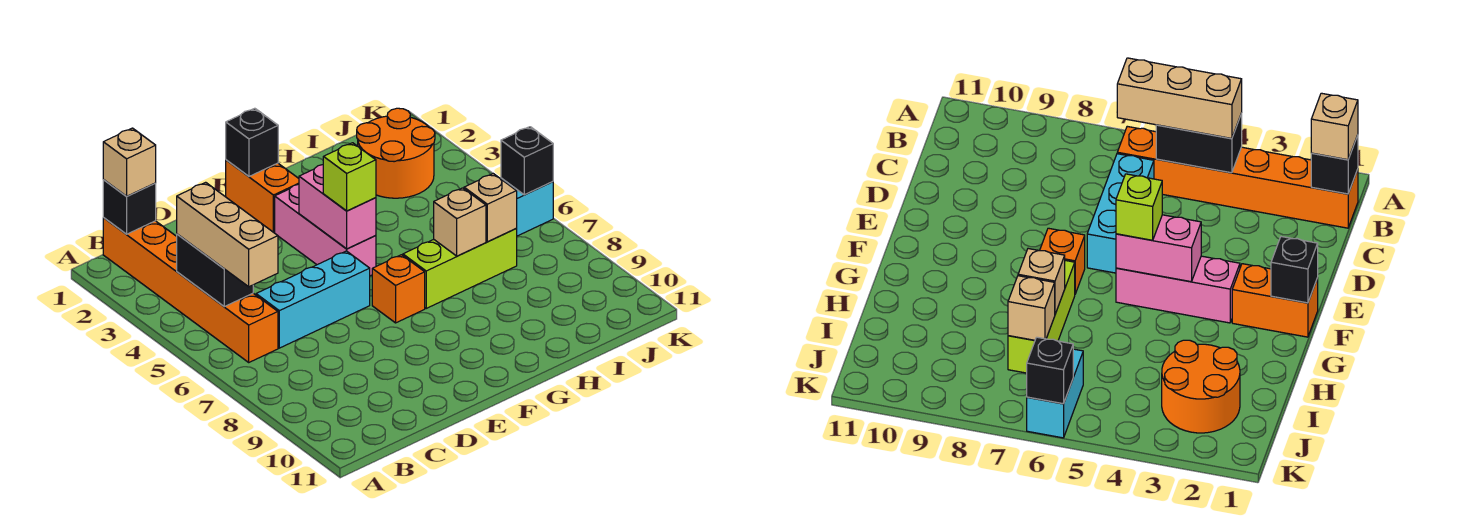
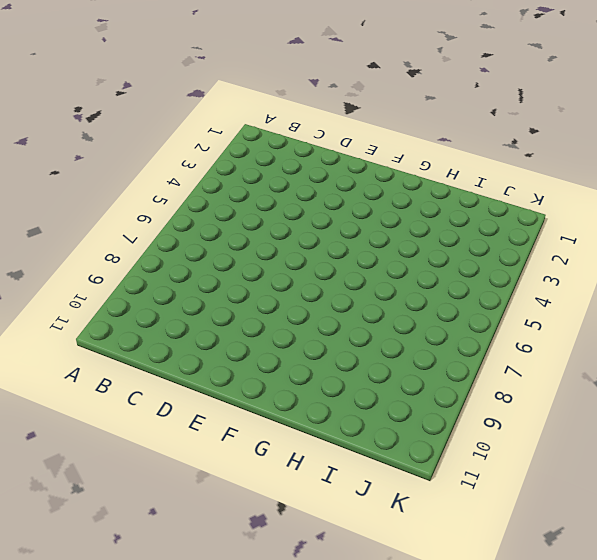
none -> orange 1x6 brick [103,218,278,362]
none -> cyan 1x3 brick [256,251,370,348]
none -> orange 1x2 brick [226,160,299,232]

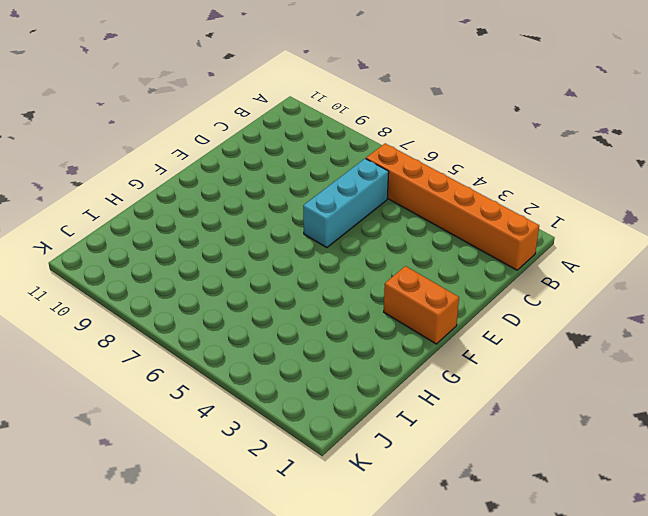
none -> pink 1x3 brick [275,184,376,276]
none -> orange 1x1 brick [372,255,425,323]
none -> lime 1x3 brick [403,229,517,308]

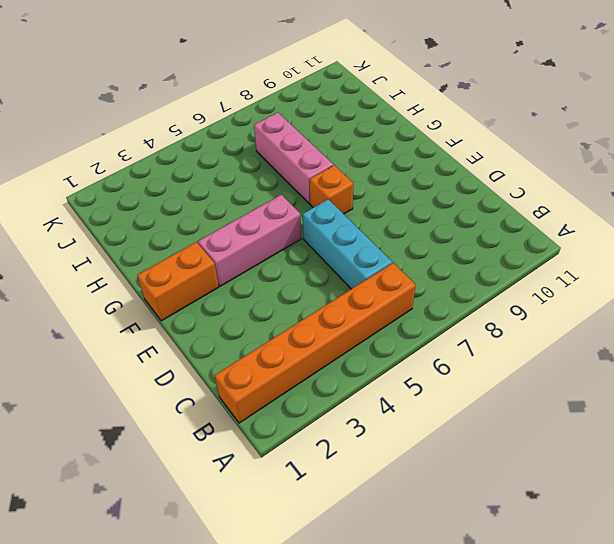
pink 1x3 brick [254,113,333,204] -> lime 1x3 brick [403,229,517,308]
none -> orange 2x2 round brick [357,108,435,198]
none -> cyan 1x2 brick [500,178,553,236]
none -> black 1x1 brick [103,180,156,234]

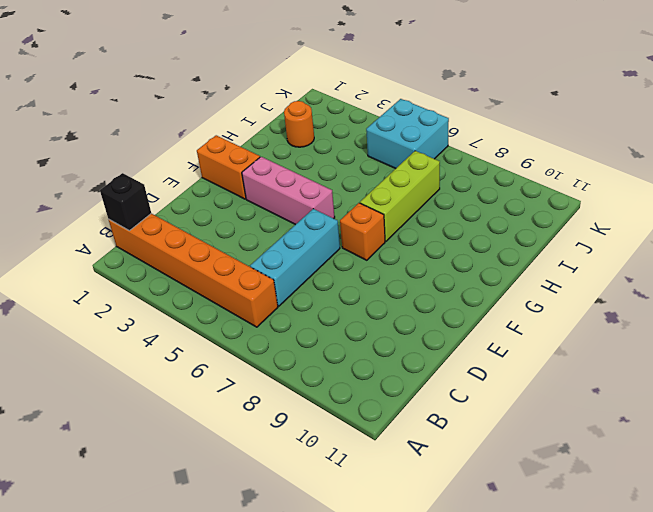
orange 1x1 round brick [284,101,314,147] -> orange 2x2 round brick [357,108,435,198]
cyan 2x2 brick [366,99,449,169] -> cyan 1x2 brick [500,178,553,236]
none -> black 1x2 brick [177,234,253,307]
none -> black 1x1 brick [226,108,278,176]
none -> pink 1x2 brick [299,165,376,249]

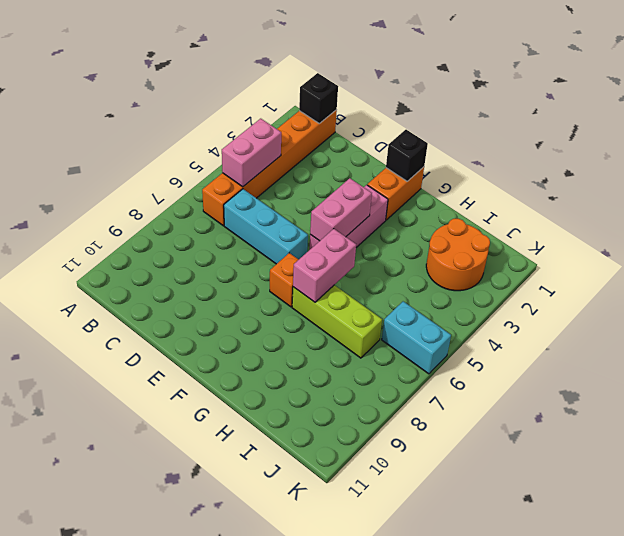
pink 1x2 brick [222,119,281,187] -> black 1x2 brick [177,234,253,307]
pink 1x2 brick [293,229,356,302] -> none
none -> tan 1x1 brick [434,188,486,256]
none -> tan 1x1 brick [464,174,517,242]
none -> black 1x1 brick [501,127,553,195]

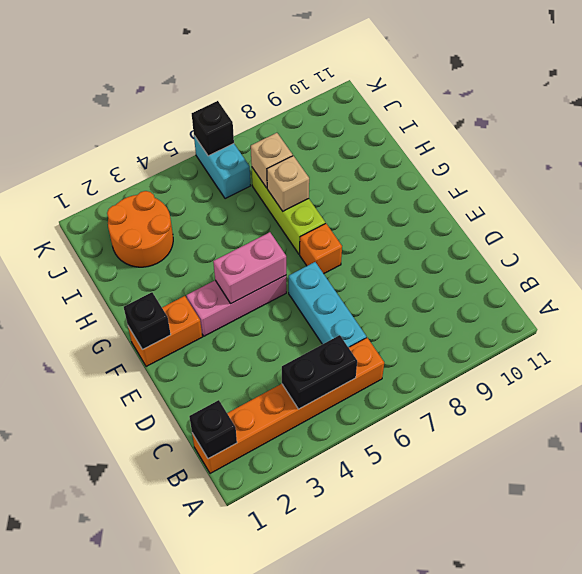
none -> tan 1x1 brick [103,128,156,196]
none -> tan 1x3 brick [177,182,278,287]
none -> lime 1x1 brick [323,143,376,211]

